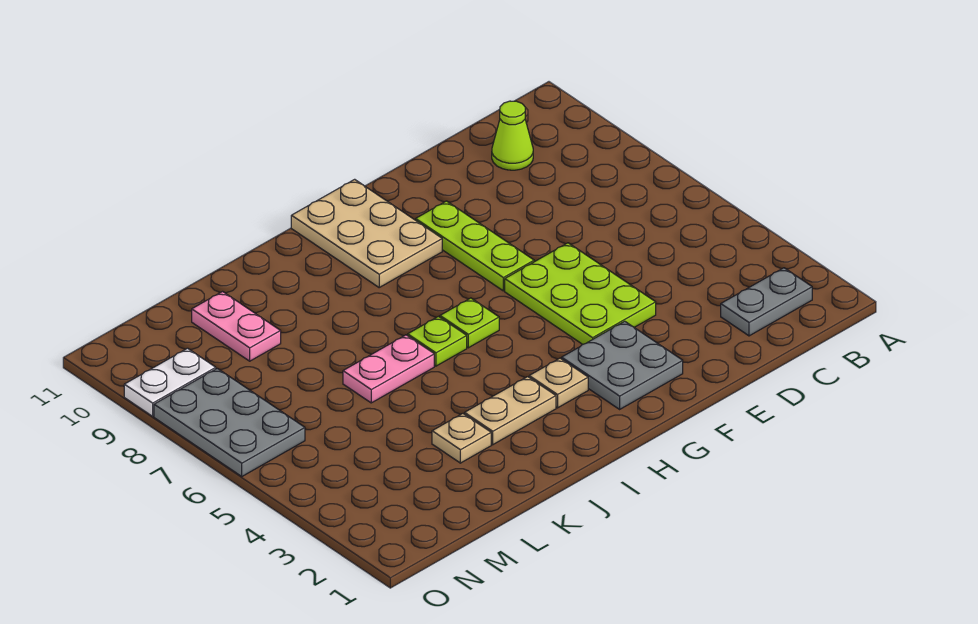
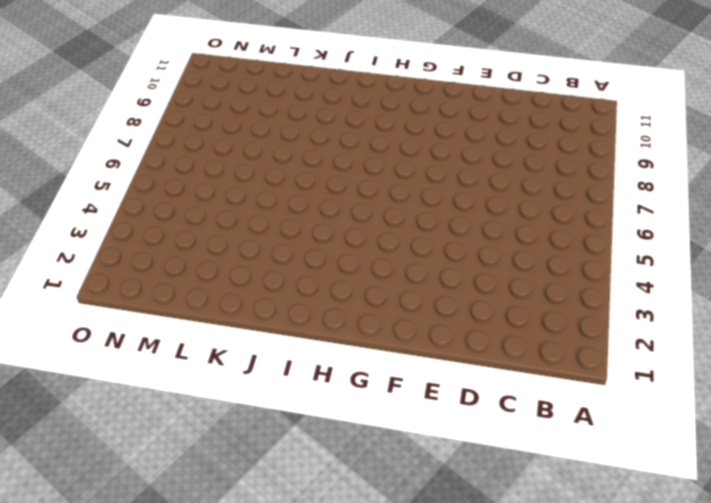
none -> grey 1x2 plate [721,268,812,336]
none -> lime 1x1 cone [492,101,533,170]
none -> lime 2x3 plate [505,243,656,344]

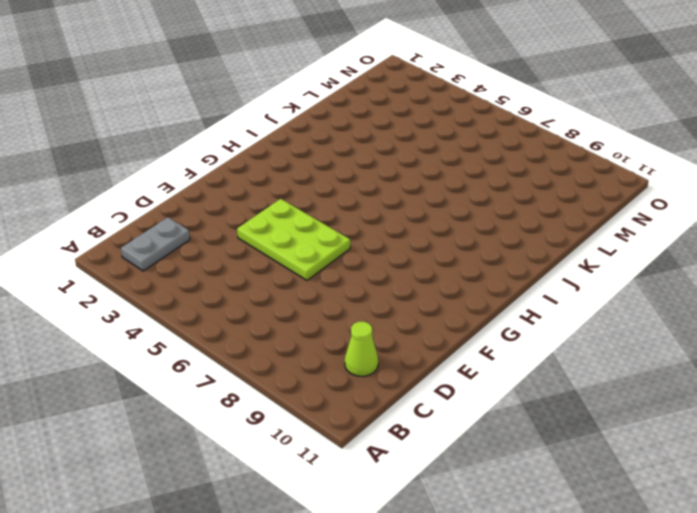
none -> grey 2x2 plate [562,321,683,409]
none -> lime 1x3 plate [416,201,534,291]
none -> tan 2x3 plate [291,179,442,287]

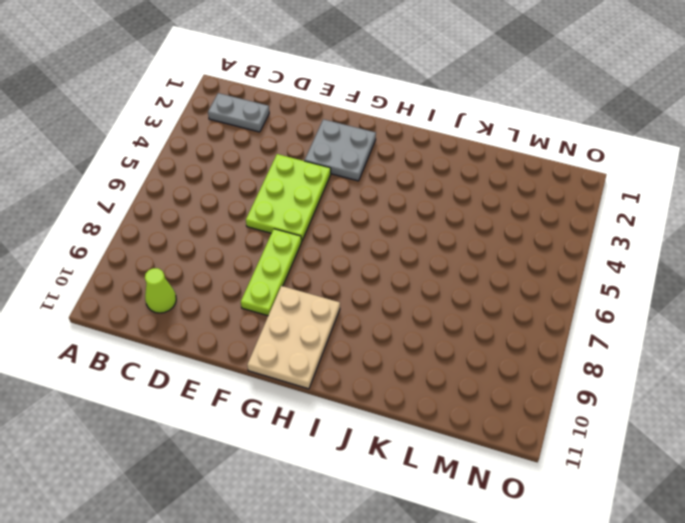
none -> tan 1x1 plate [529,358,588,408]
none -> lime 1x1 plate [440,298,499,348]
none -> tan 1x2 plate [465,377,556,445]

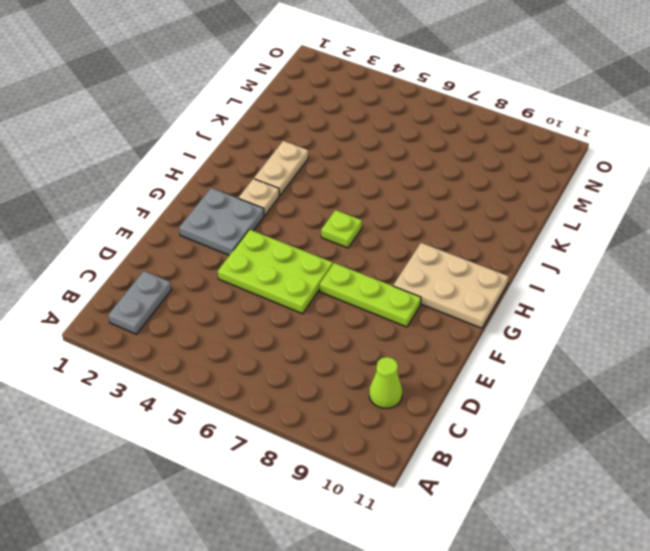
none -> lime 1x1 plate [408,317,467,366]
none -> pink 1x2 plate [343,335,434,403]
none -> tan 1x1 plate [432,414,491,463]

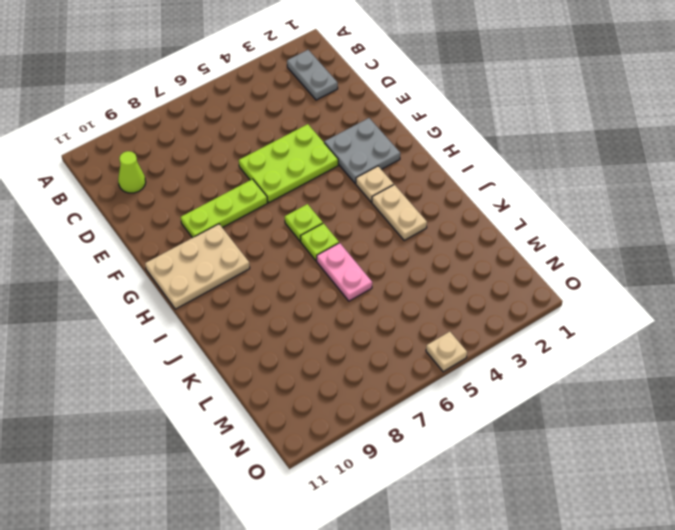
tan 1x1 plate [426,332,467,372] -> tan 1x1 plate moved to [432,414,491,463]
none -> pink 1x2 plate [192,292,281,361]
none -> grey 2x3 plate [154,368,305,476]
none -> white 1x2 plate [124,348,216,416]

